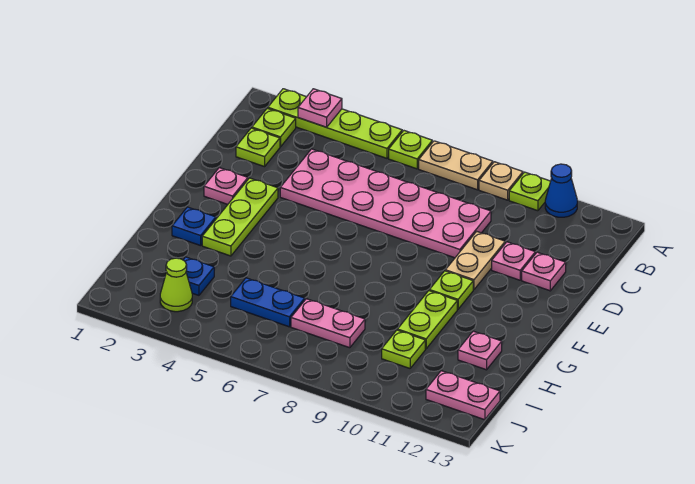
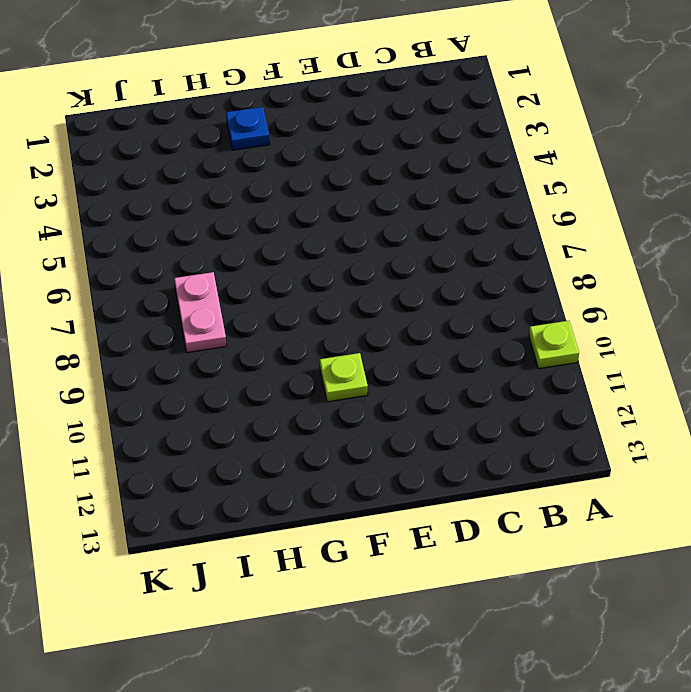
none -> lime 1x4 plate [268,89,402,158]
none -> lime 1x1 plate [389,131,432,169]
none -> tan 1x2 plate [419,141,493,190]

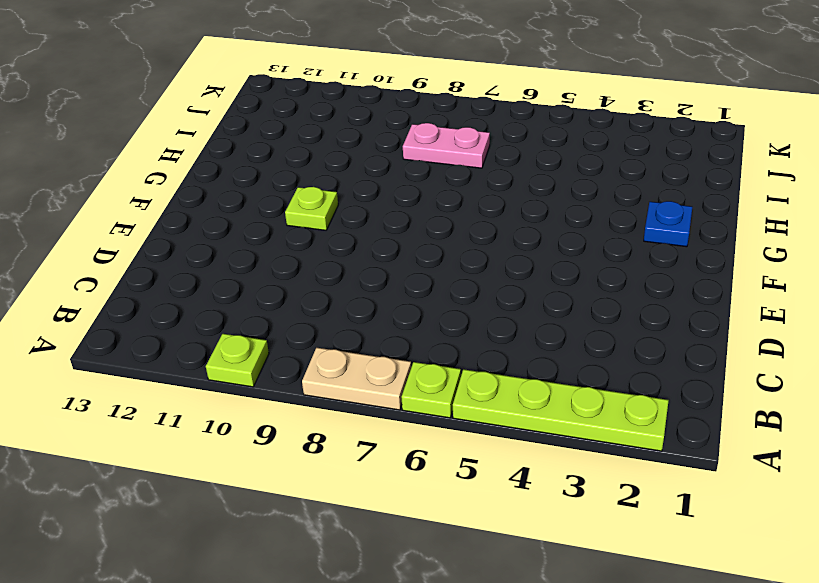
none -> tan 1x1 plate [479,162,523,200]
none -> blue 1x1 cone [545,164,577,217]
none -> lime 1x1 plate [252,108,296,147]

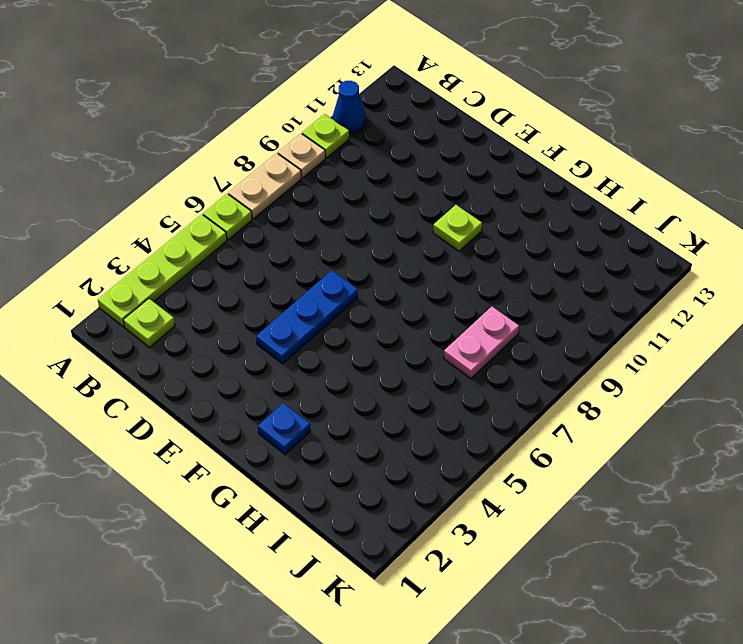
blue 1x3 plate [256,271,358,364] -> none
none -> lime 1x1 plate [236,128,280,167]
none -> pink 2x6 plate [280,149,491,258]
none -> tan 1x2 plate [445,231,505,290]

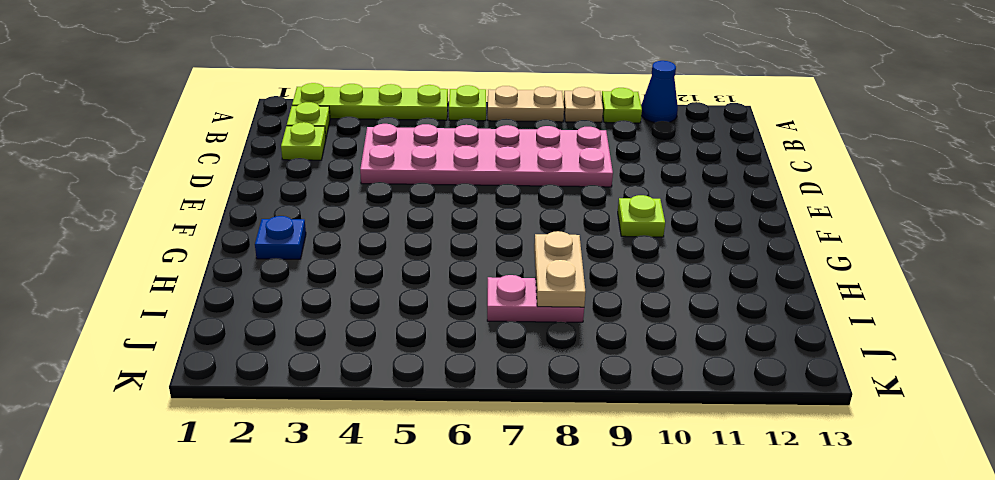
tan 1x2 plate [534,231,586,307] -> tan 1x2 plate moved to [445,231,505,290]
none -> pink 1x1 plate [492,242,535,280]
none -> pink 1x1 plate [522,252,566,291]
none -> pink 1x1 plate [204,168,248,204]

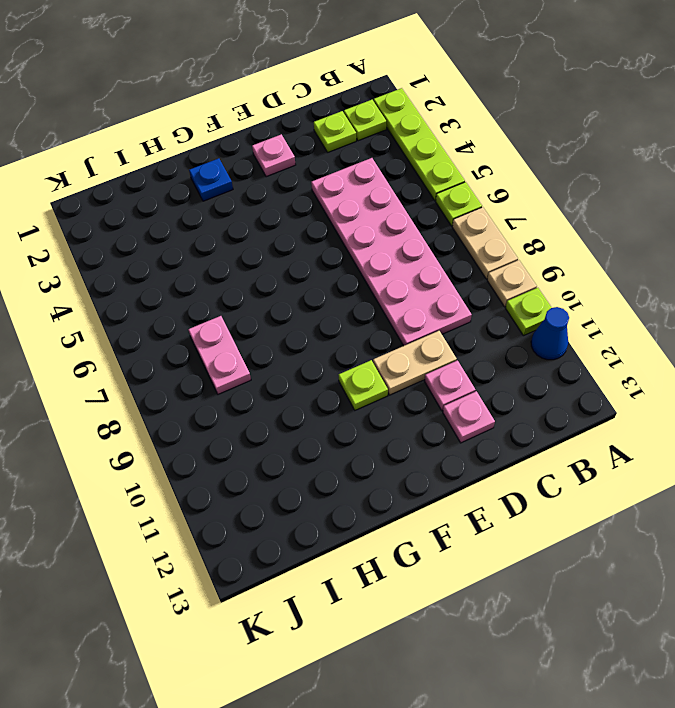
none -> lime 1x3 plate [202,178,278,256]
none -> lime 1x2 plate [398,291,457,349]
none -> pink 1x1 plate [458,331,502,370]

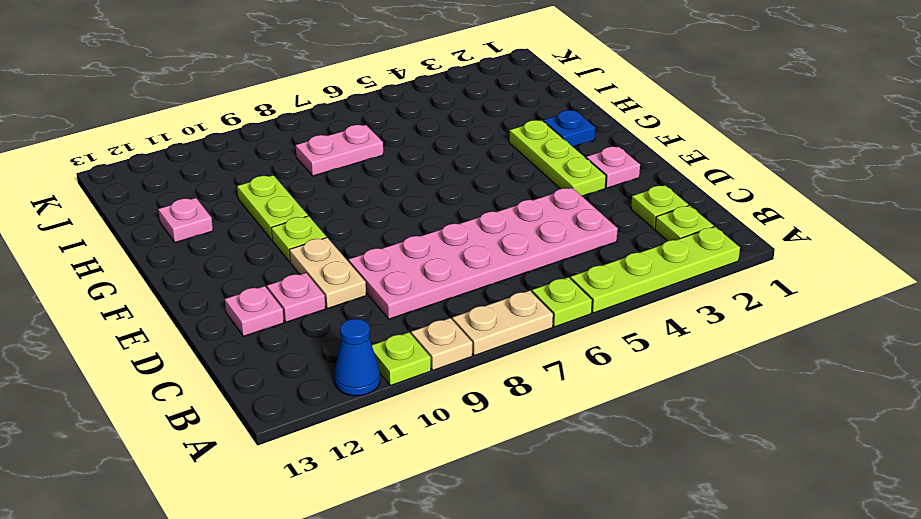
none -> blue 1x1 plate [183,257,214,295]
none -> blue 1x2 plate [231,278,305,327]
none -> lime 1x1 plate [382,330,425,368]

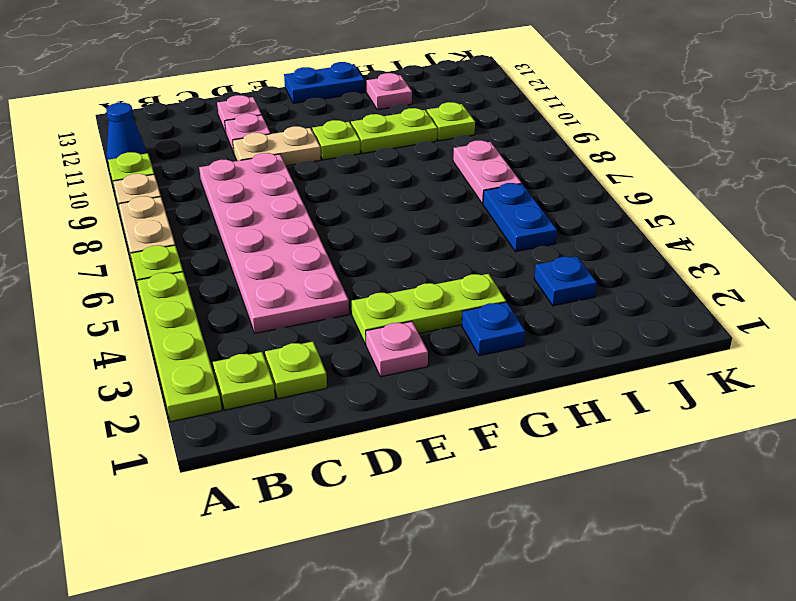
blue 1x2 plate [284,62,365,103] -> none
none -> lime 1x1 cone [160,258,192,312]
none -> pink 1x2 plate [426,371,500,420]
none -> pink 1x1 plate [298,89,342,127]

